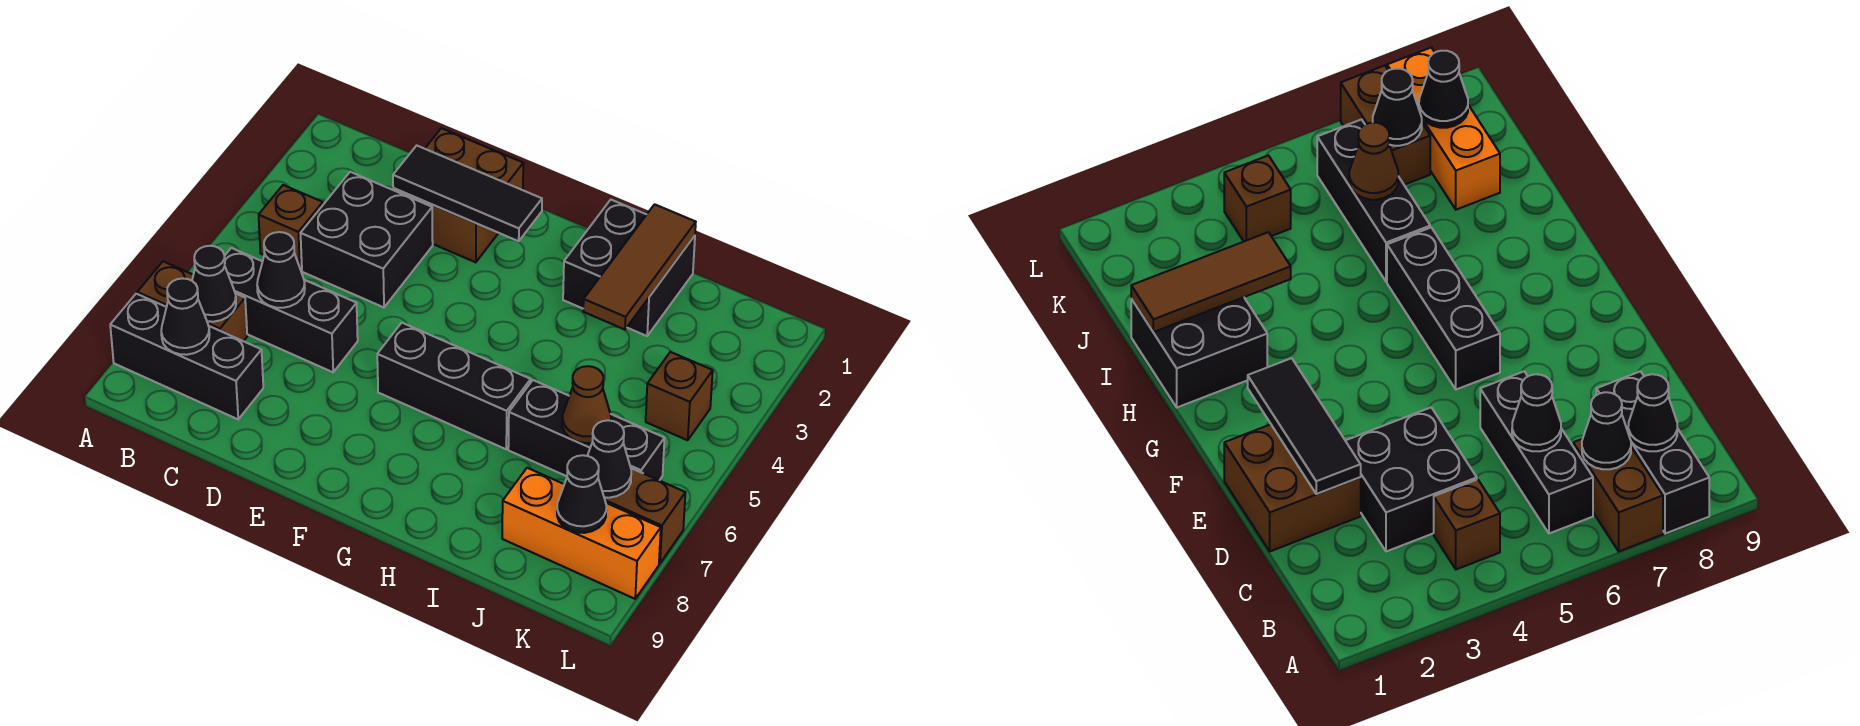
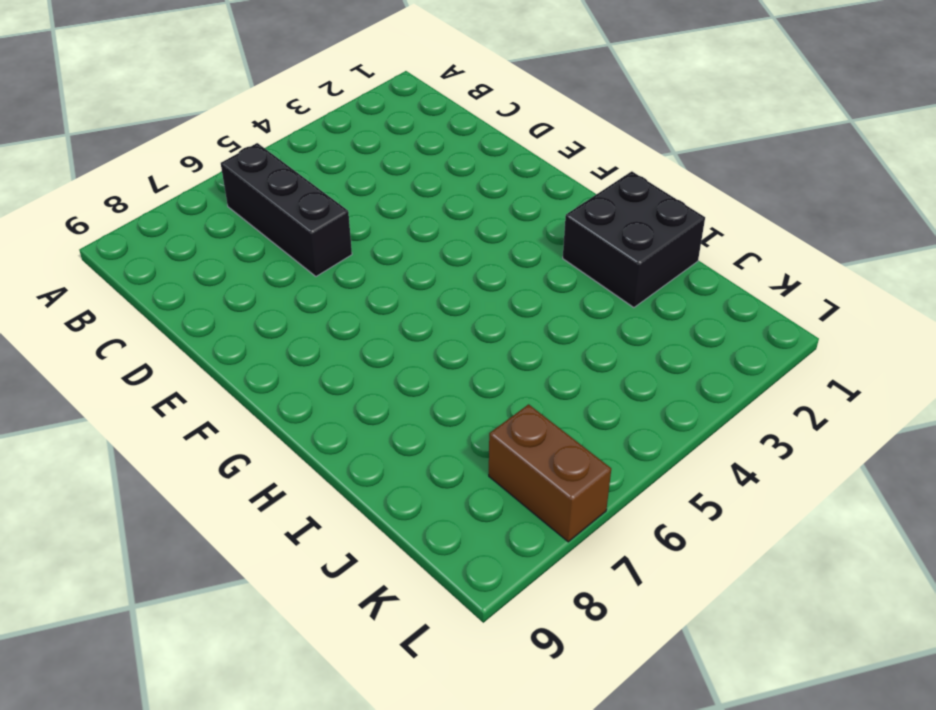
none -> brown 1x2 brick [137,262,247,341]
none -> black 1x3 brick [110,294,263,419]
none -> brown 1x1 brick [259,185,323,270]

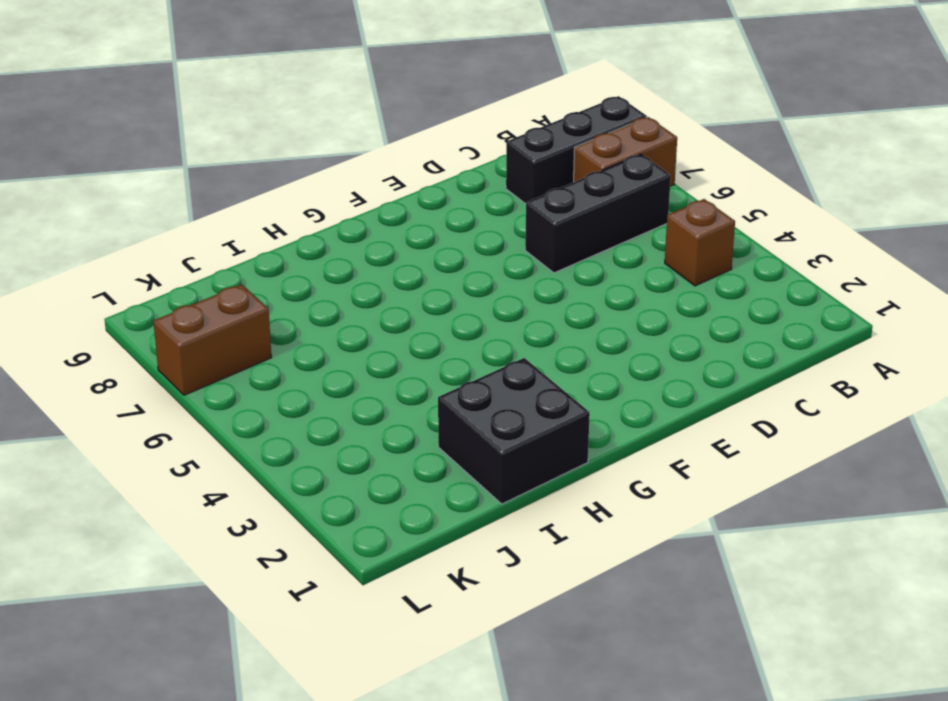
none -> black 2x2 brick [301,172,433,307]
none -> brown 2x2 brick [393,128,523,262]
none -> black 1x3 brick [377,323,531,449]

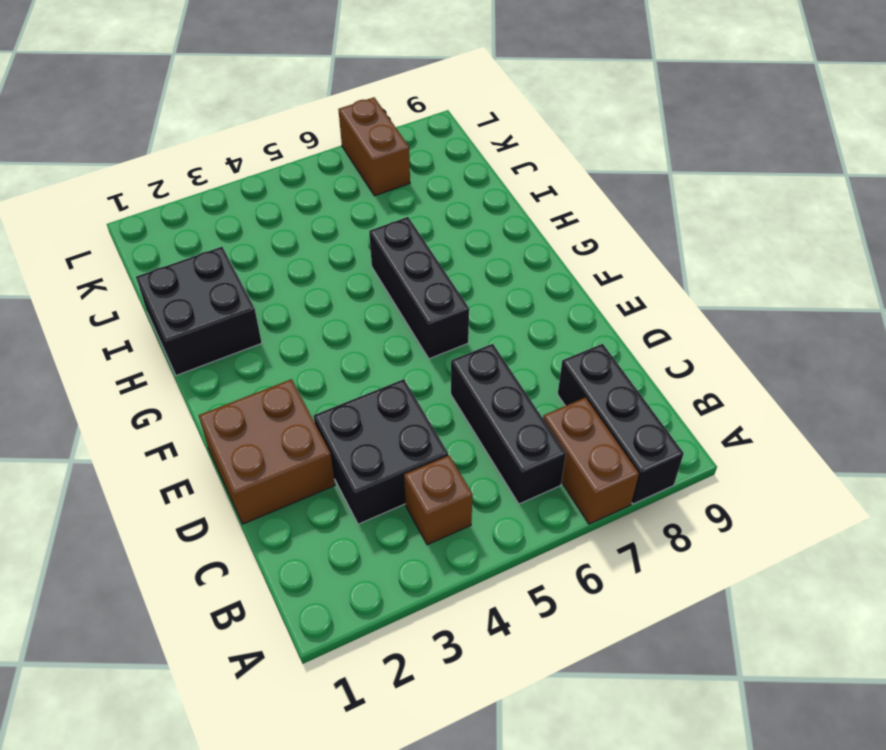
none -> black 1x3 brick [508,380,665,480]
none -> orange 1x3 brick [502,468,661,599]
none -> brown 1x1 brick [646,352,713,440]

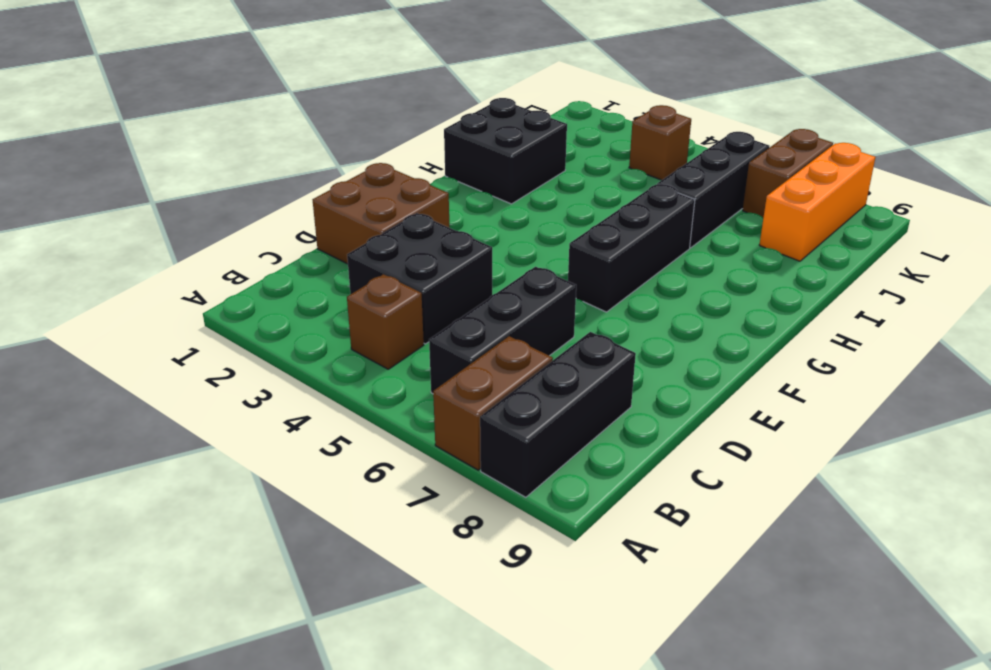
none -> black 1x1 cone [192,246,236,322]
none -> black 1x1 cone [161,278,210,355]
none -> black 1x1 cone [257,232,305,308]

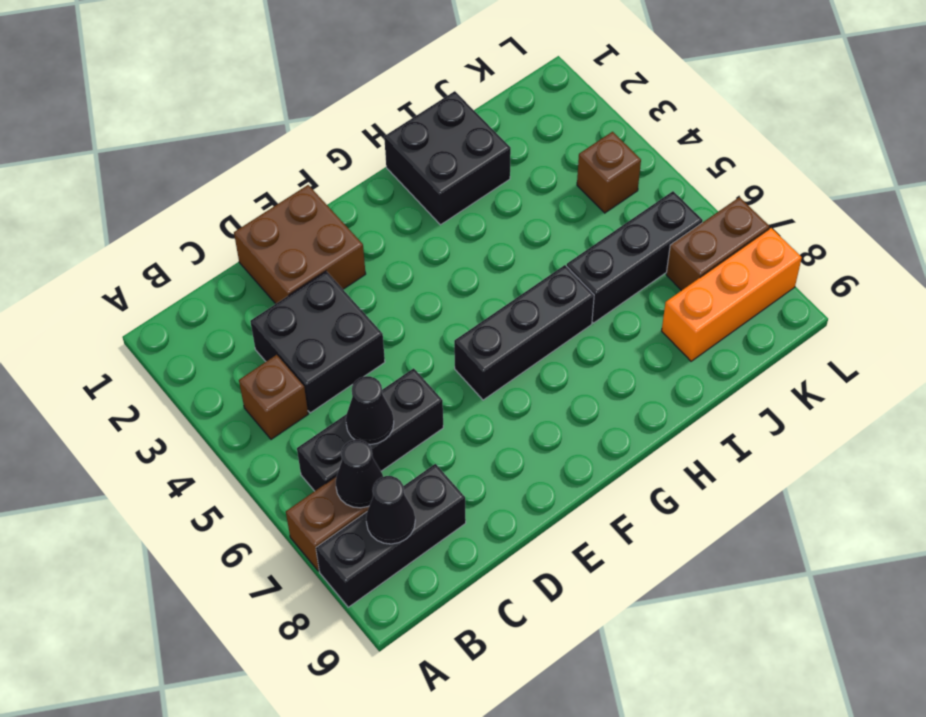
none -> black 1x3 tile [393,146,542,241]
none -> brown 1x3 tile [583,204,696,330]
none -> brown 1x1 cone [562,366,611,443]

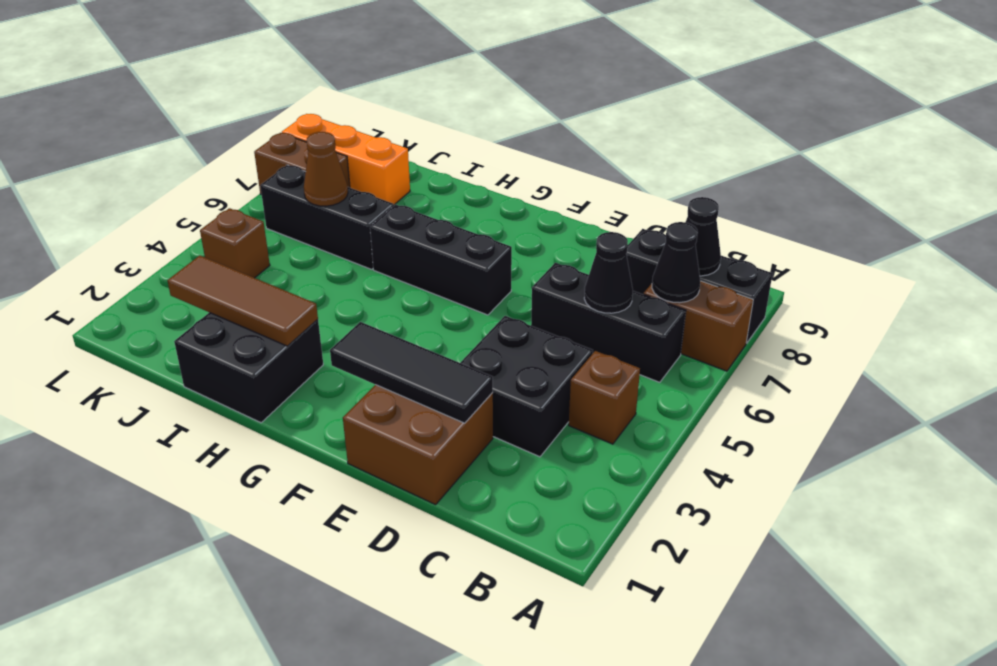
brown 1x3 tile [167,256,318,346] -> brown 1x3 tile turned to [583,204,696,330]
none -> black 1x1 cone [587,420,631,498]
none -> black 1x1 cone [557,455,606,533]

